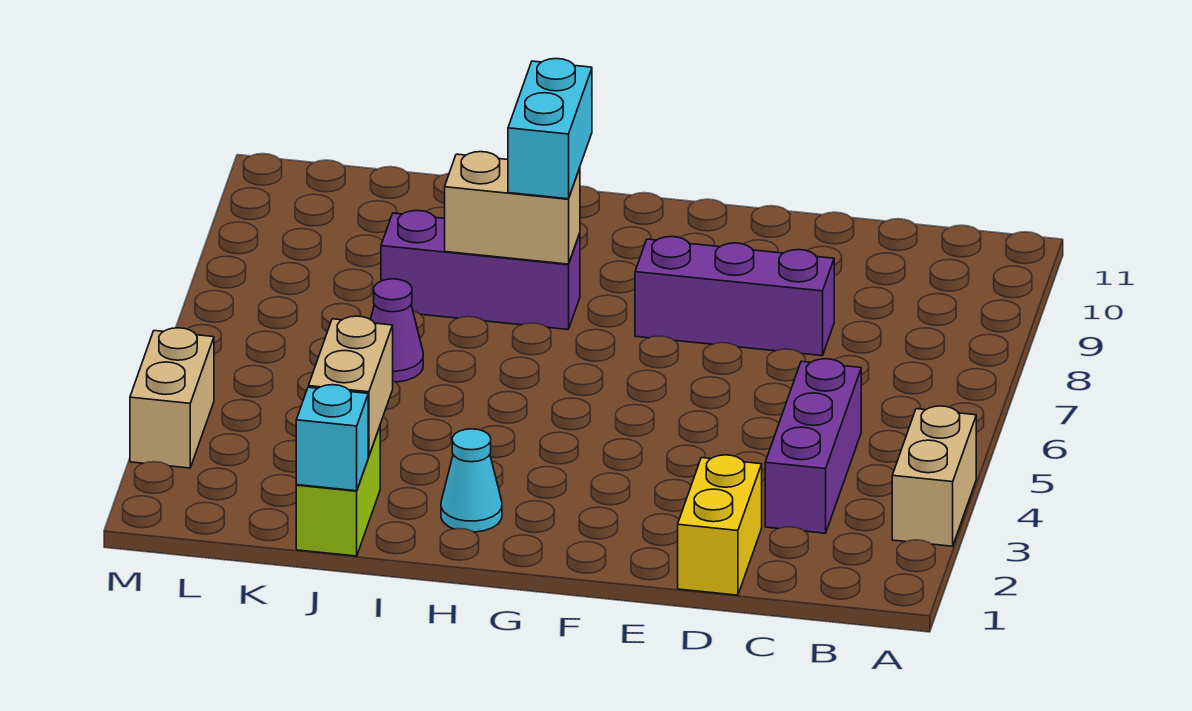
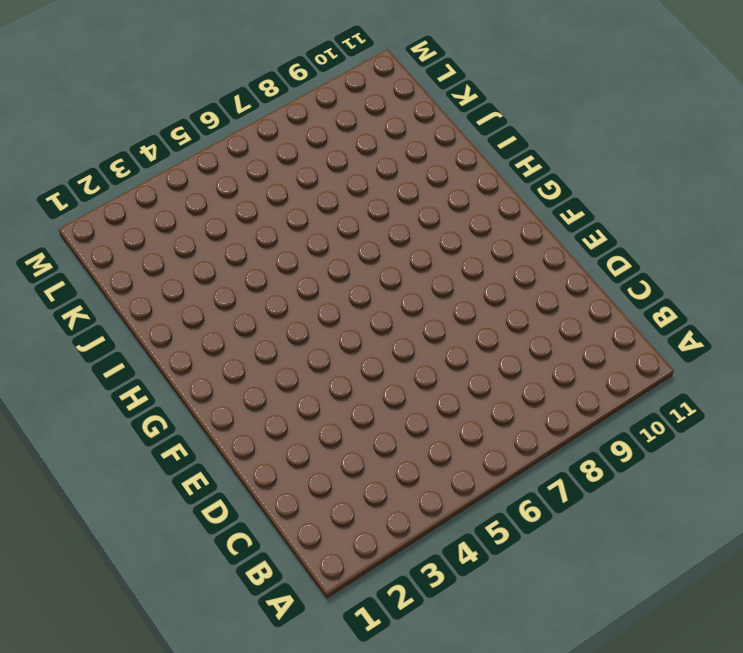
none -> tan 1x2 brick [892,406,976,546]
none -> purple 1x3 brick [765,359,861,533]
none -> yellow 1x2 brick [678,455,762,595]

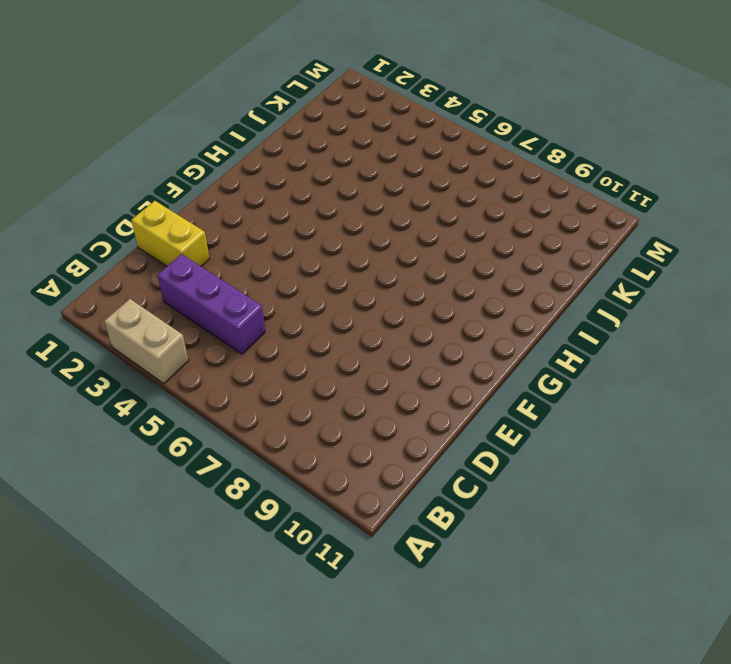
none -> purple 1x3 brick [635,237,834,356]
none -> cyan 1x1 cone [441,429,502,532]
none -> purple 1x3 brick [381,210,580,330]

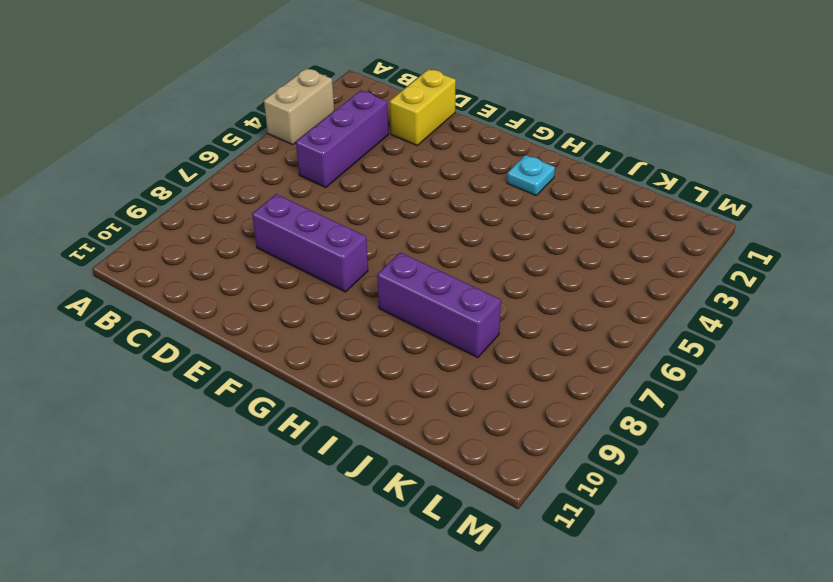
cyan 1x1 plate [507,155,555,195] -> cyan 1x1 cone [441,429,502,532]
none -> lime 1x2 brick [296,427,380,556]
none -> purple 1x1 cone [371,279,423,382]
none -> tan 1x2 brick [130,328,214,468]

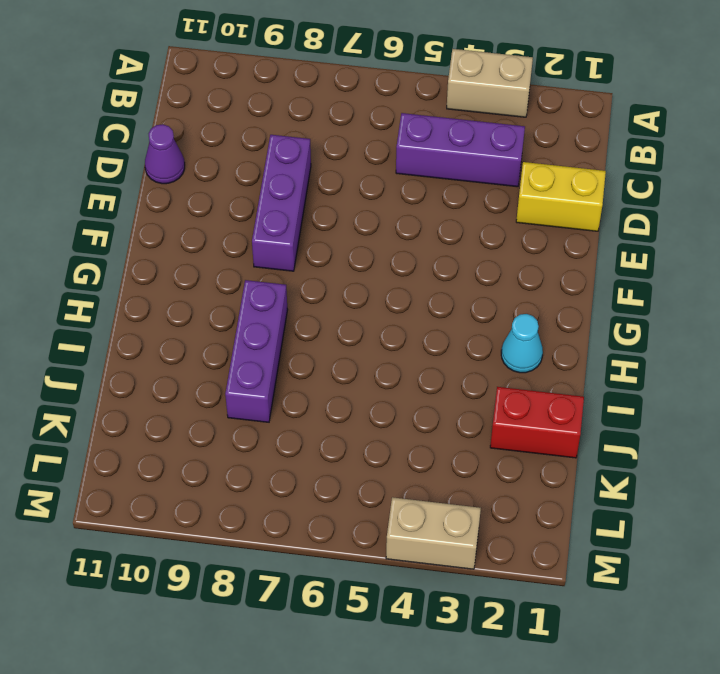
purple 1x1 cone [145,124,185,184] -> purple 1x1 cone moved to [371,279,423,382]
red 1x2 brick [490,387,584,458] -> lime 1x2 brick [296,427,380,556]
none -> tan 1x2 brick [445,152,580,264]
none -> cyan 1x1 brick [296,385,368,491]
none -> tan 1x2 brick [308,316,393,457]

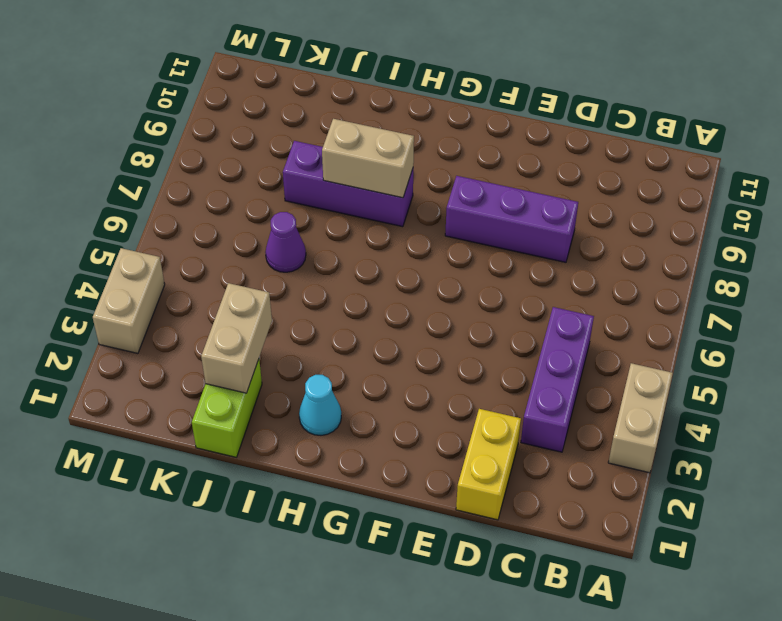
none -> cyan 1x1 brick [296,385,368,491]
none -> cyan 1x2 brick [508,59,592,199]

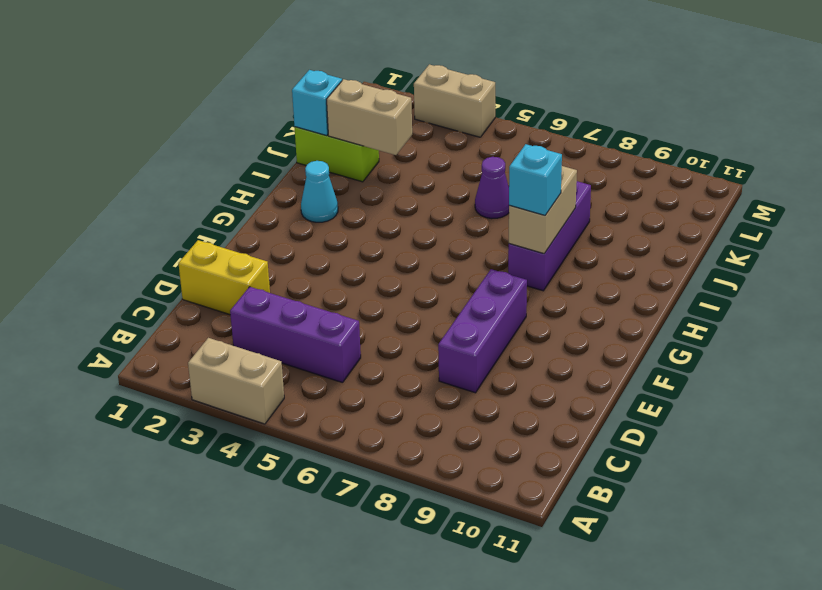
cyan 1x1 brick [509,144,562,215] -> cyan 1x2 brick [508,59,592,199]

